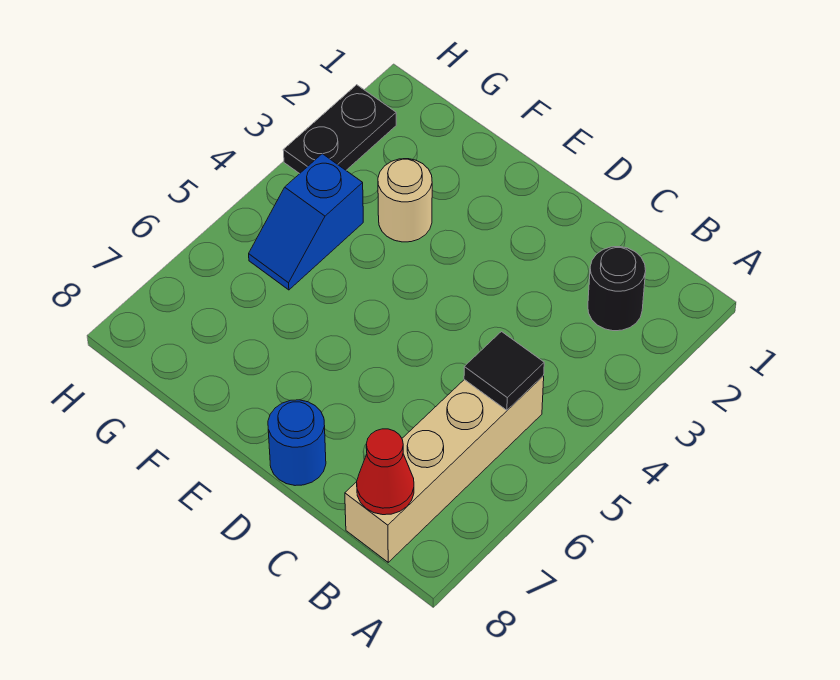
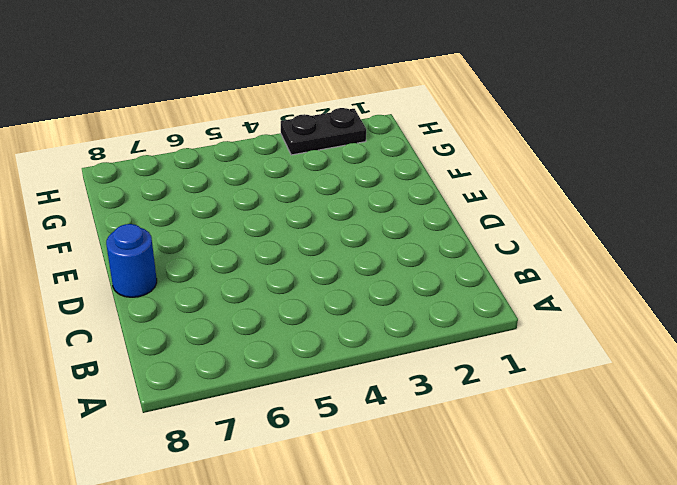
none -> black 1x1 round brick [588,246,646,331]
none -> tan 1x4 brick [345,376,544,562]

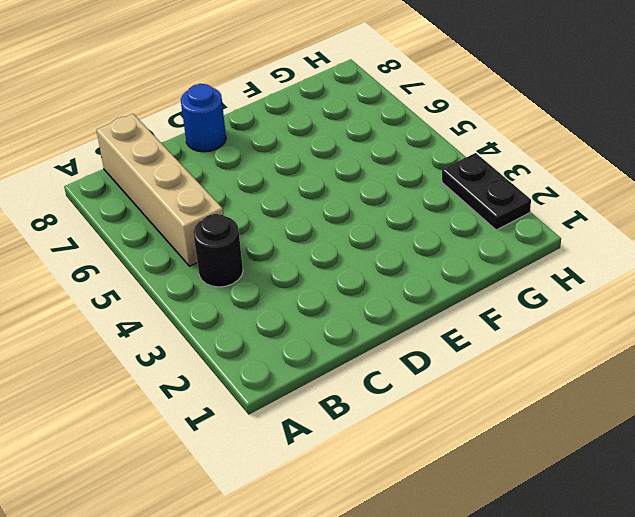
black 1x1 round brick [193,214,243,287] -> black 1x1 round brick moved to [588,246,646,331]
none -> tan 1x1 round brick [378,159,432,242]
none -> blue 1x2 slope [249,154,363,290]

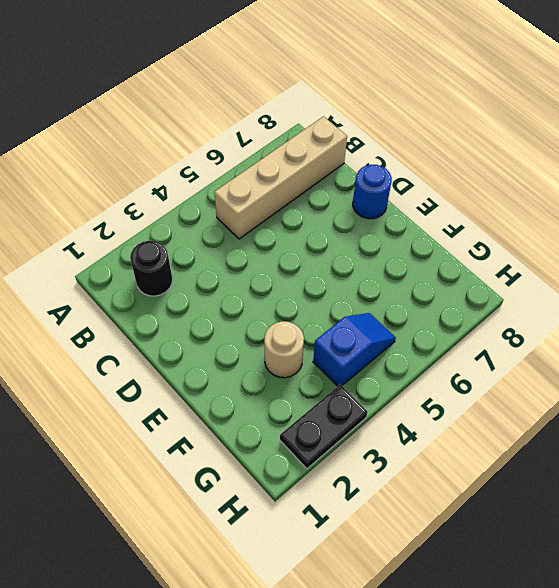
none -> black 1x1 tile [464,332,544,410]
none -> red 1x1 cone [357,429,414,515]

